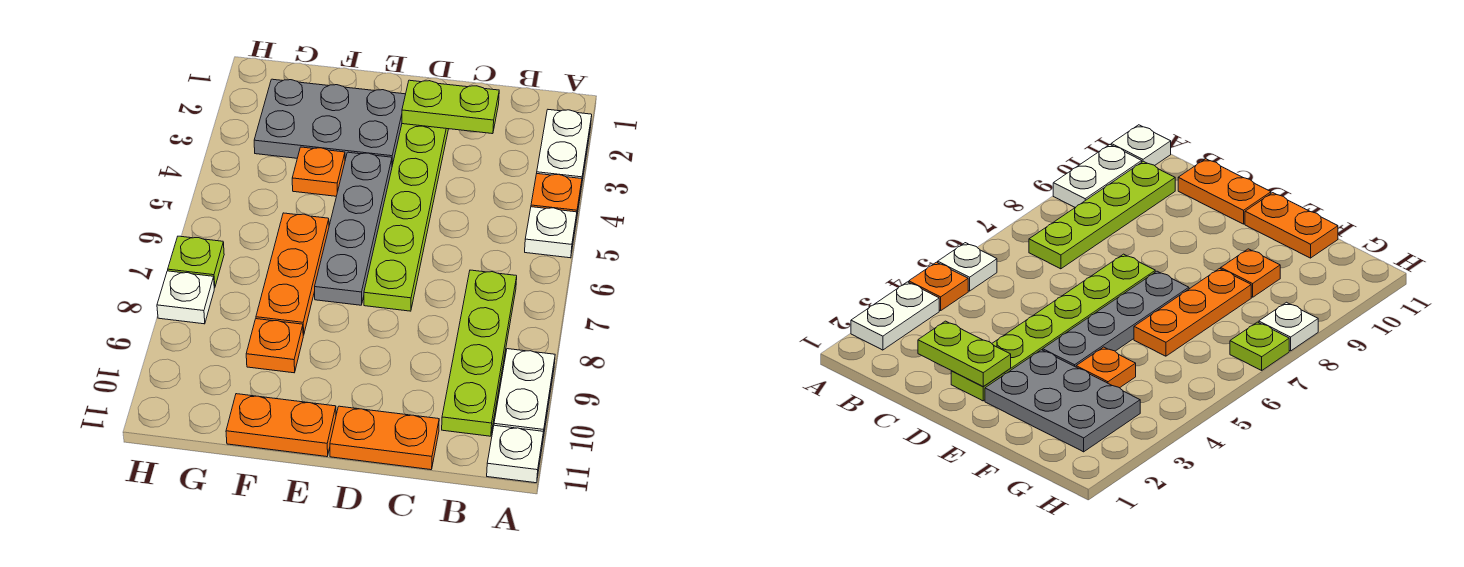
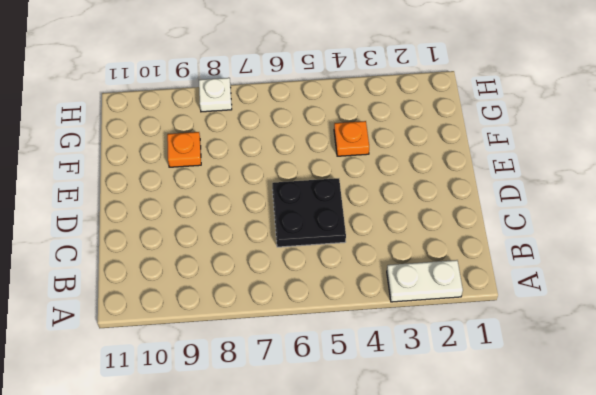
black 2x2 plate [272,178,346,247] -> lime 1x6 plate [364,124,448,311]
none -> orange 1x1 plate [531,174,582,220]
none -> white 1x1 plate [525,207,577,258]
none -> white 1x2 plate [494,349,555,438]

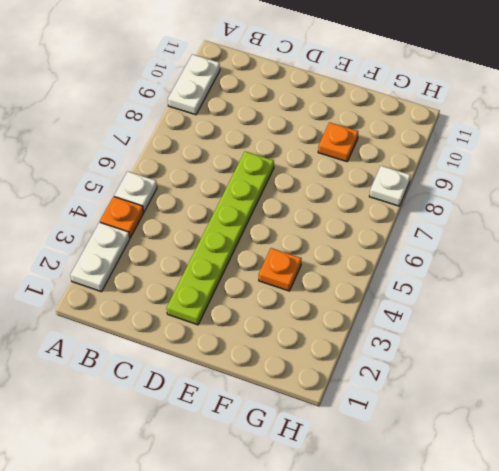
none -> white 1x1 plate [487,425,544,483]
none -> lime 1x4 plate [442,270,517,436]
none -> orange 1x2 plate [330,406,439,470]

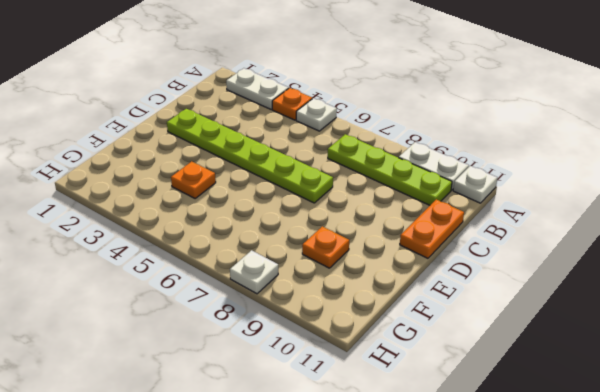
none -> grey 2x3 plate [254,79,406,165]
none -> grey 1x4 plate [315,152,392,305]
none -> orange 1x2 plate [226,394,336,457]

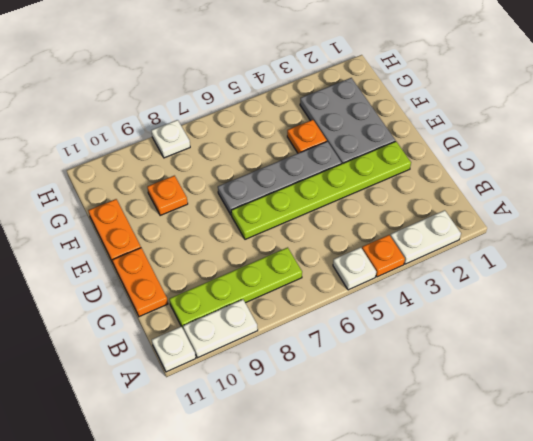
none -> orange 1x3 plate [256,213,329,335]
none -> lime 1x1 plate [168,236,224,288]
none -> lime 1x2 plate [402,80,499,134]

